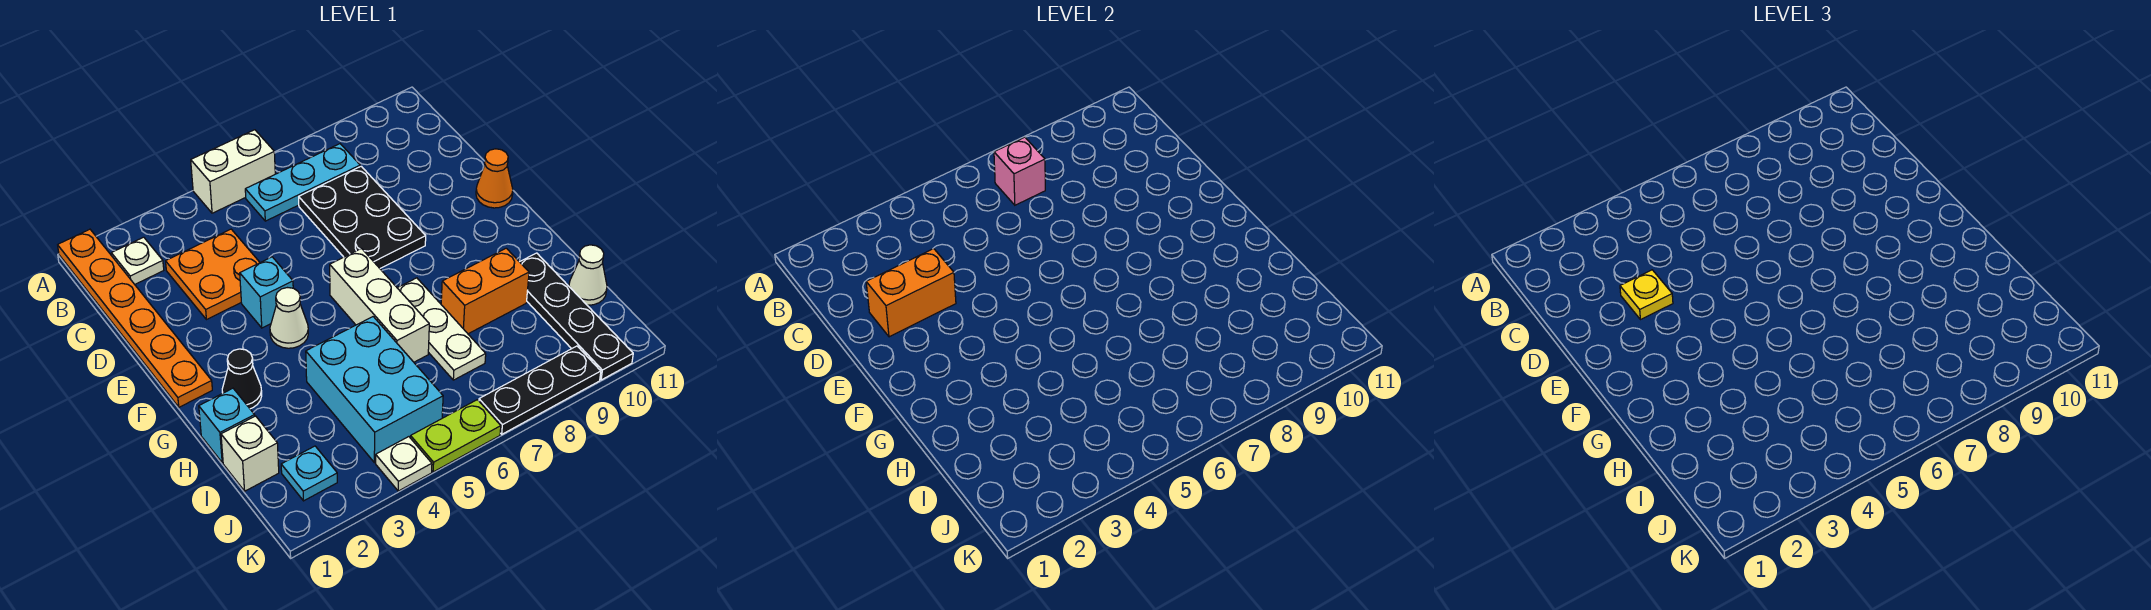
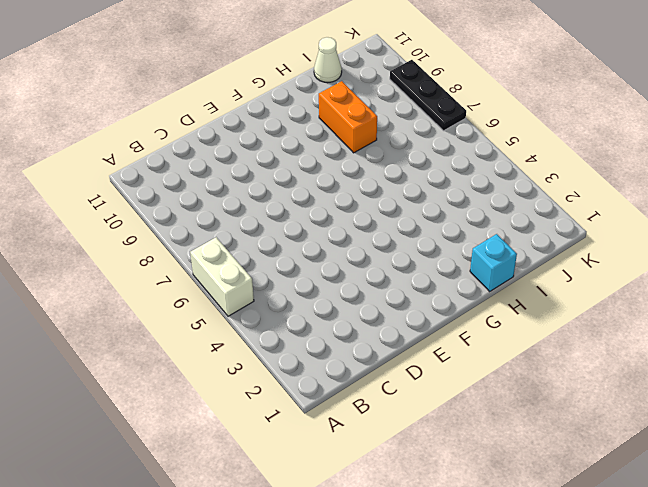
none -> orange 1x6 plate [58,229,212,407]
none -> white 1x1 plate [111,237,164,284]
none -> cyan 1x3 plate [245,144,360,221]

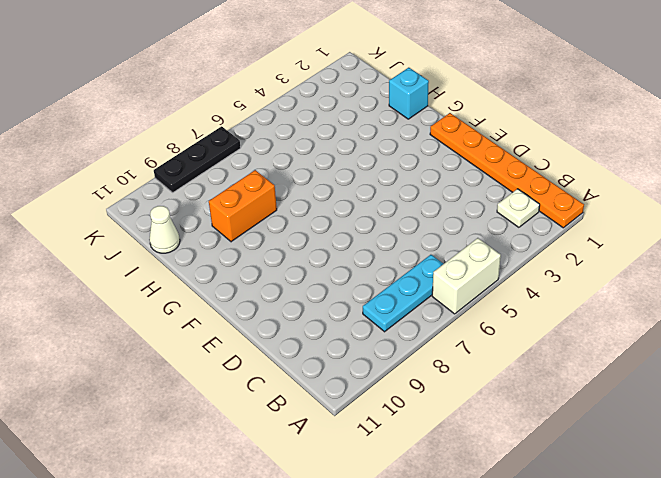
none -> orange 2x2 plate [166,229,260,320]
none -> black 2x3 plate [299,166,426,268]
none -> cyan 1x1 brick [240,257,293,328]

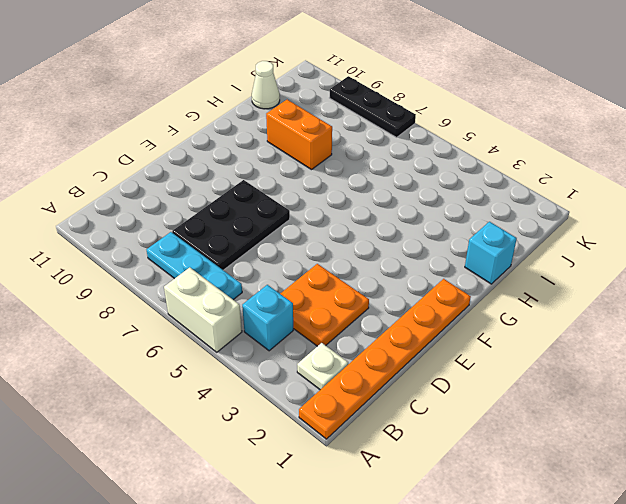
cyan 1x1 brick [242,285,293,351] -> cyan 1x1 brick moved to [240,257,293,328]
none -> orange 1x1 cone [476,149,513,208]
none -> white 1x1 cone [270,288,308,348]
none -> white 1x3 brick [330,249,429,362]

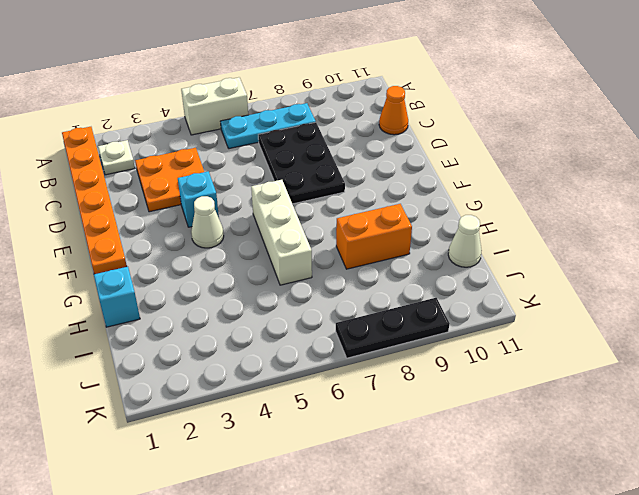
orange 1x1 cone [379,86,408,135] -> orange 1x1 cone moved to [476,149,513,208]
none -> black 1x1 cone [222,349,262,409]
none -> white 1x3 plate [398,278,486,380]
none -> cyan 2x3 brick [306,317,443,463]

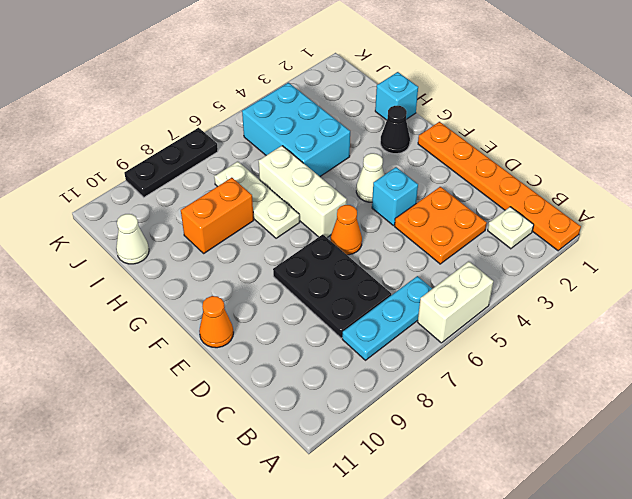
orange 1x1 cone [331,205,362,255] -> none
none -> black 1x4 plate [520,253,633,380]
none -> white 1x1 brick [221,416,279,491]
none -> cyan 1x1 plate [281,446,337,501]

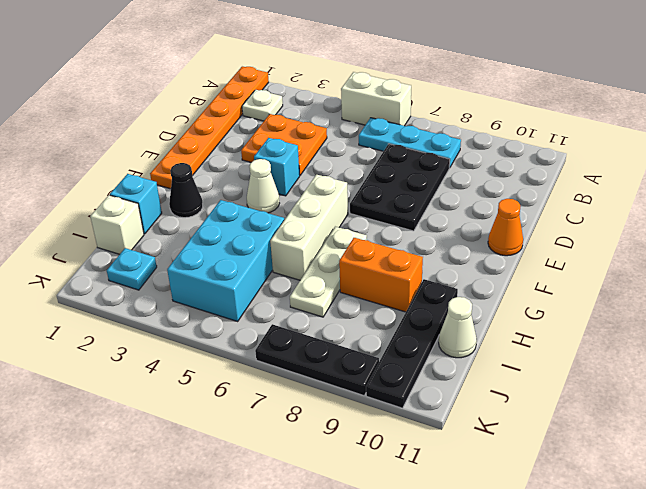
none -> white 1x1 plate [376,437,432,491]
none -> lime 1x2 plate [411,400,501,472]
none -> pink 1x1 brick [994,137,1045,205]

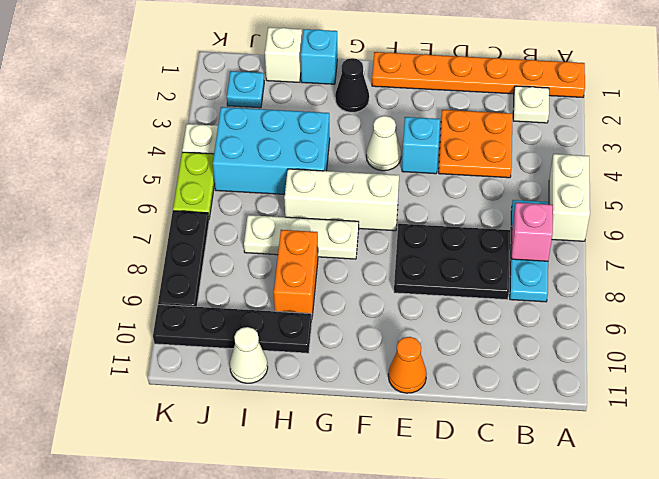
none -> orange 1x2 brick [866,249,956,337]
none -> yellow 1x1 plate [1620,270,1673,320]

